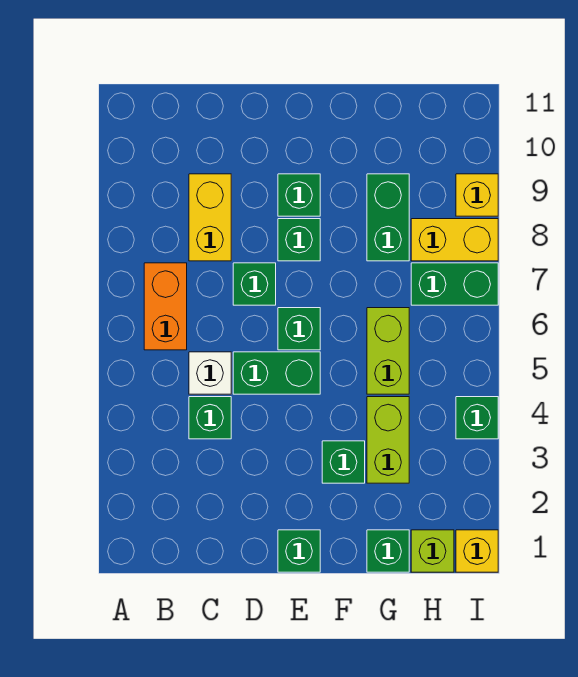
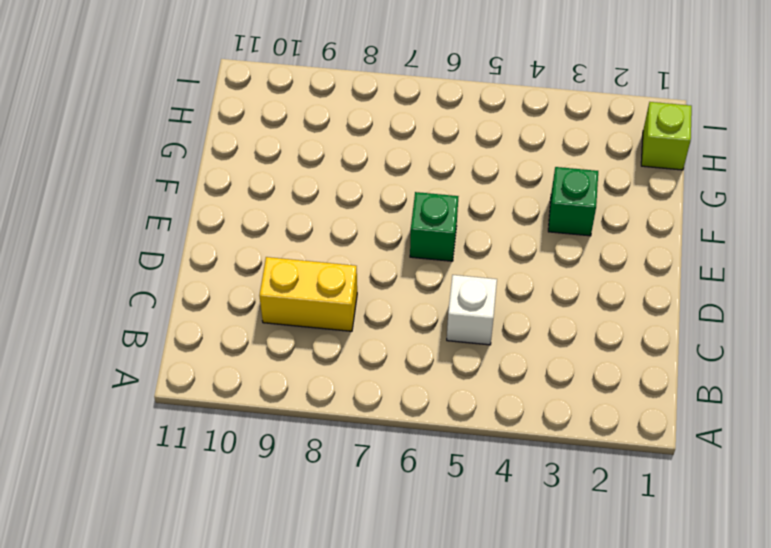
none -> orange 1x2 brick [144,263,187,350]
none -> green 1x1 brick [189,397,231,439]
none -> green 1x2 brick [233,352,320,394]

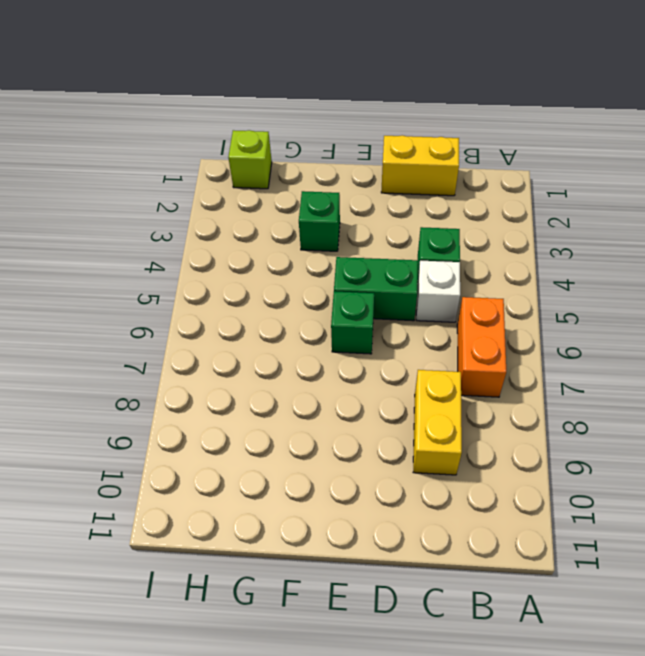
yellow 1x2 brick [381,135,459,196] -> yellow 1x2 brick moved to [411,219,498,261]
none -> green 1x1 brick [233,263,276,305]
none -> green 1x1 brick [278,530,320,572]
none -> green 1x1 brick [278,219,320,261]

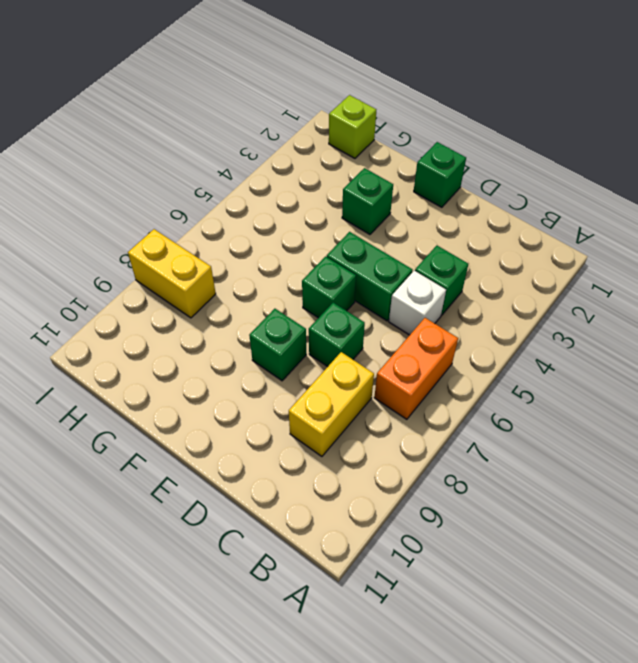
none -> green 1x1 brick [278,174,320,216]
none -> green 1x1 brick [367,530,409,572]
none -> lime 1x2 brick [367,397,409,483]

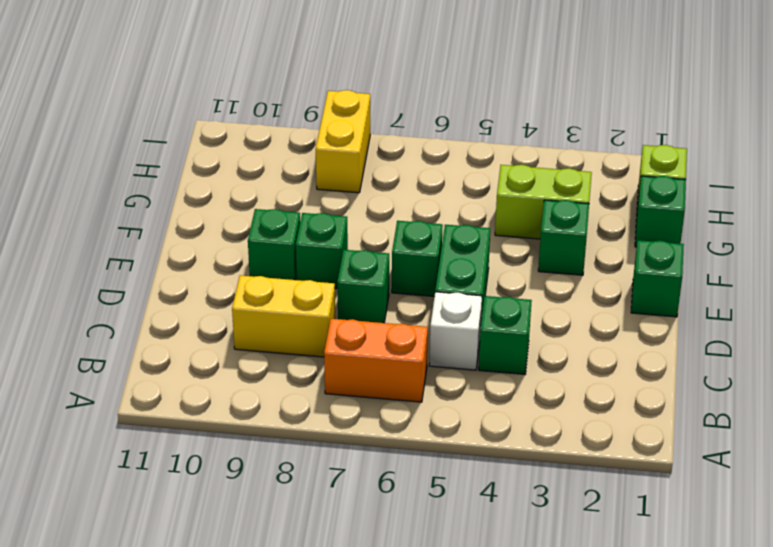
none -> lime 1x2 brick [367,308,409,394]
none -> green 1x2 brick [367,174,409,261]
none -> green 1x2 brick [411,263,498,305]

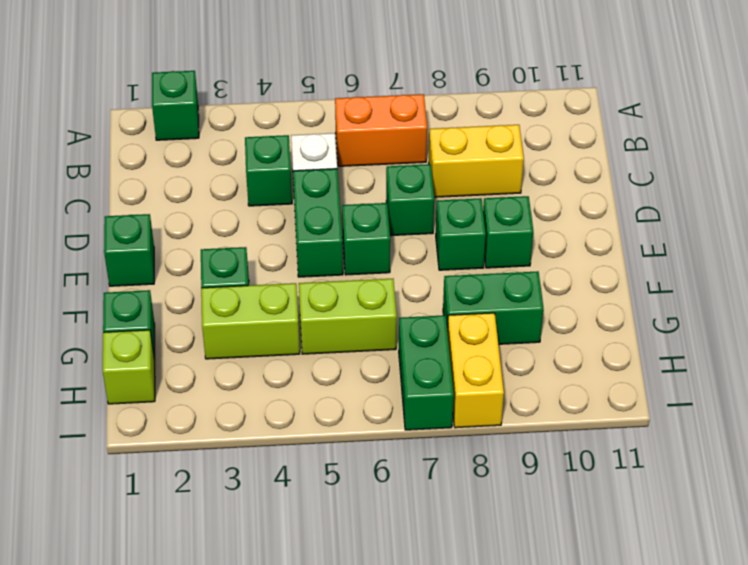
green 1x1 brick [152,71,199,140] -> green 1x1 brick moved to [456,397,498,439]
none -> yellow 1x1 brick [456,530,498,572]
none -> yellow 1x1 brick [456,174,498,216]

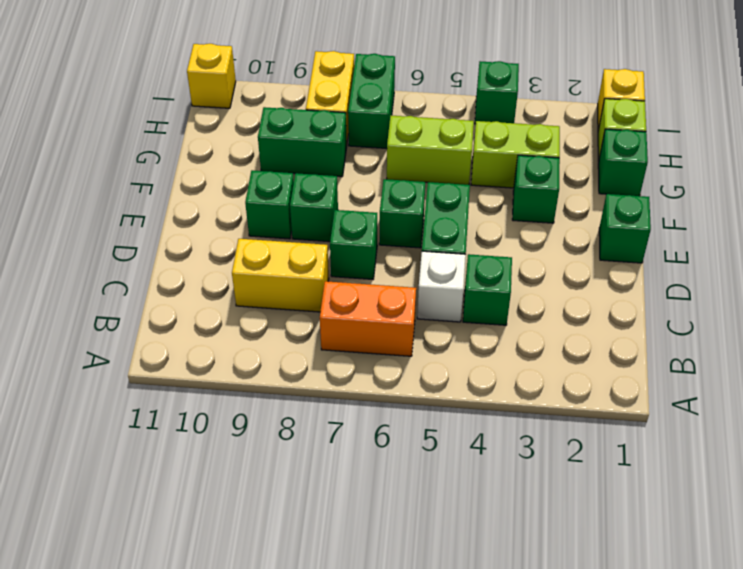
yellow 1x1 brick [187,44,236,108] -> yellow 1x1 brick moved to [456,174,498,216]

